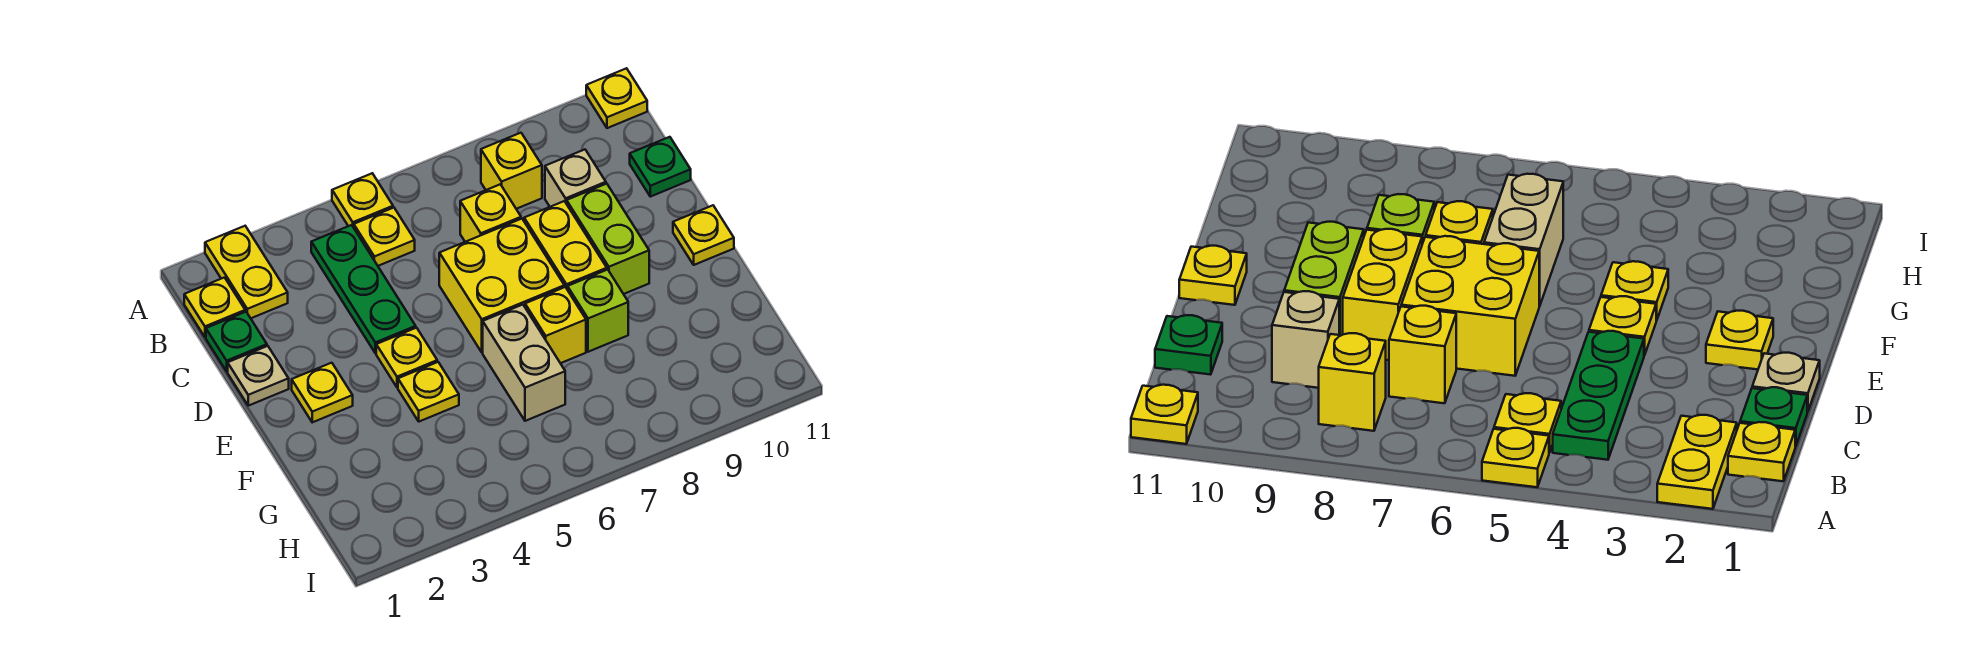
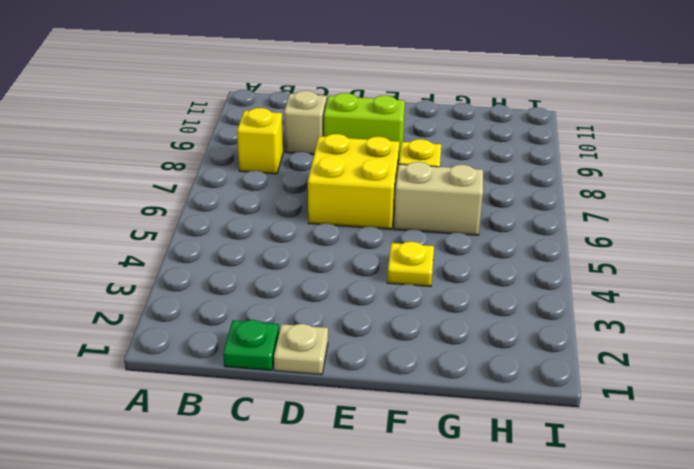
none -> yellow 1x2 plate [205,226,288,318]
none -> yellow 1x1 plate [332,173,393,227]
none -> yellow 1x1 plate [586,68,647,128]

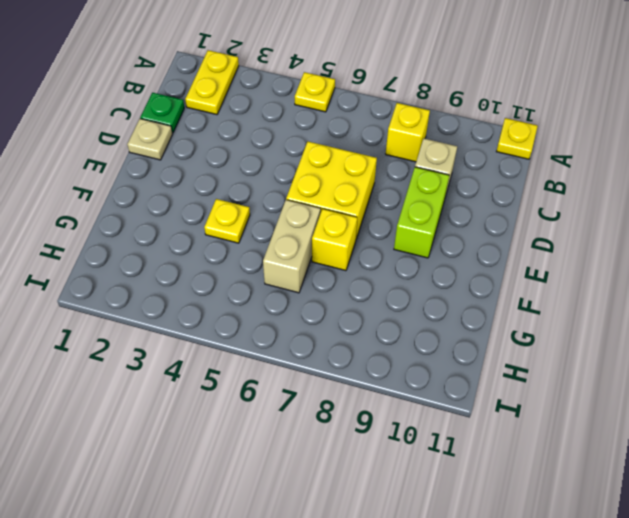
none -> yellow 1x1 plate [184,278,245,337]
none -> green 1x3 plate [311,225,416,353]
none -> yellow 1x1 plate [354,208,415,266]

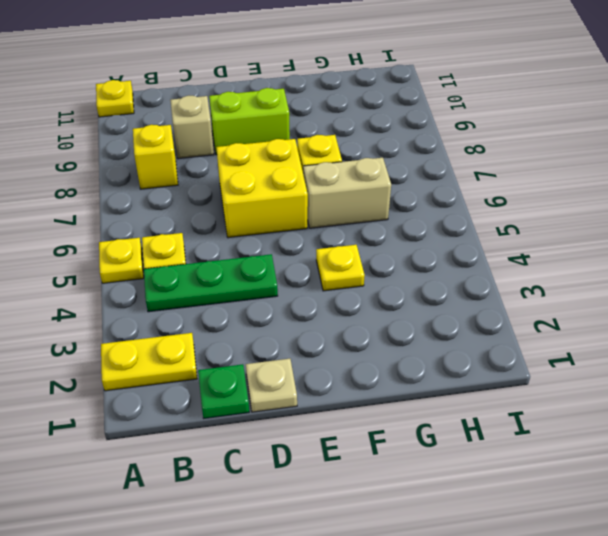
none -> yellow 1x1 plate [184,278,245,337]
none -> yellow 1x1 brick [460,184,521,242]
none -> green 1x1 plate [630,137,691,197]

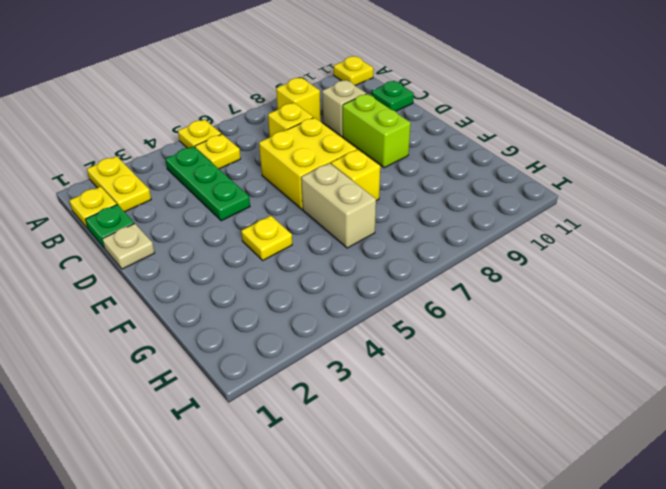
none -> yellow 1x2 brick [524,201,607,290]
none -> yellow 1x1 plate [292,363,353,422]
none -> yellow 1x1 plate [376,328,437,387]

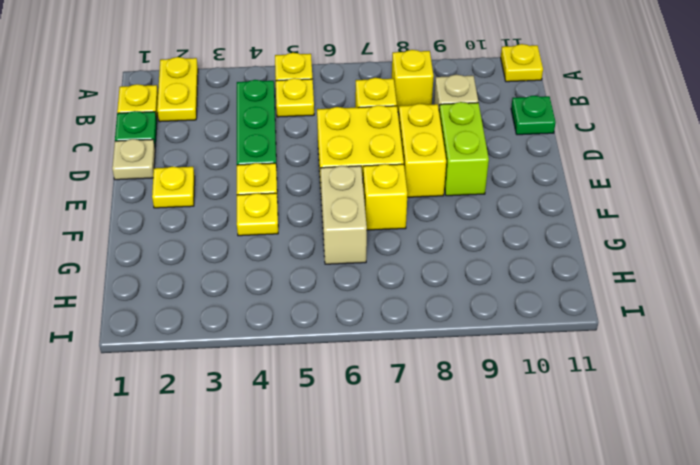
none -> yellow 1x1 plate [673,205,734,265]
none -> lime 1x1 brick [568,270,628,352]

